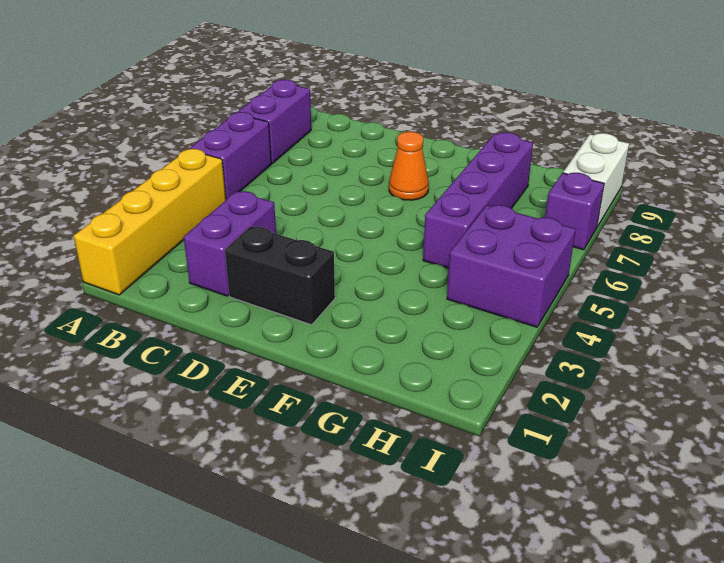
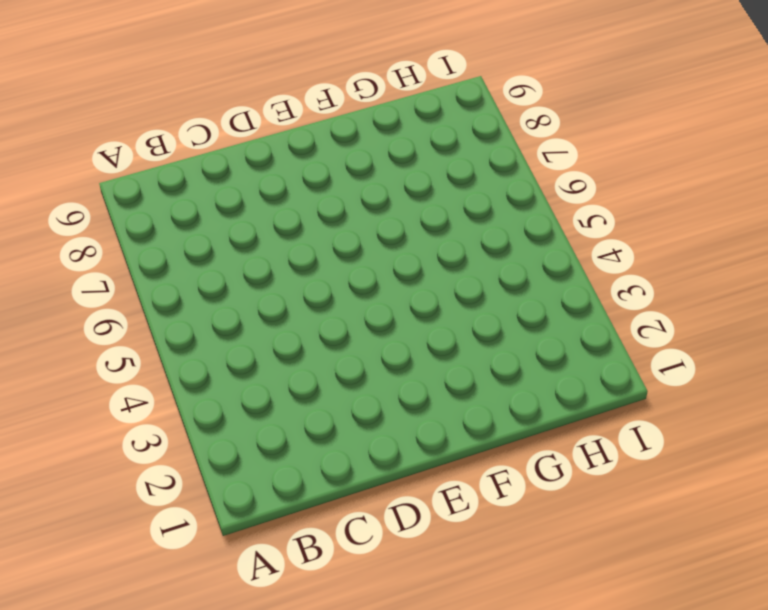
none -> yellow 1x4 brick [74,149,226,295]
none -> purple 1x2 brick [189,112,271,200]

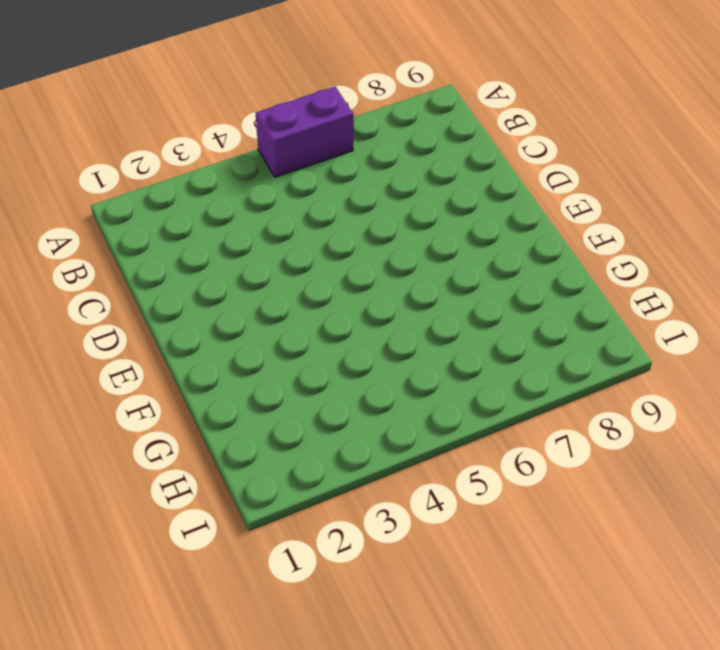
none -> yellow 1x4 brick [74,149,226,295]
none -> purple 1x2 brick [238,80,311,164]

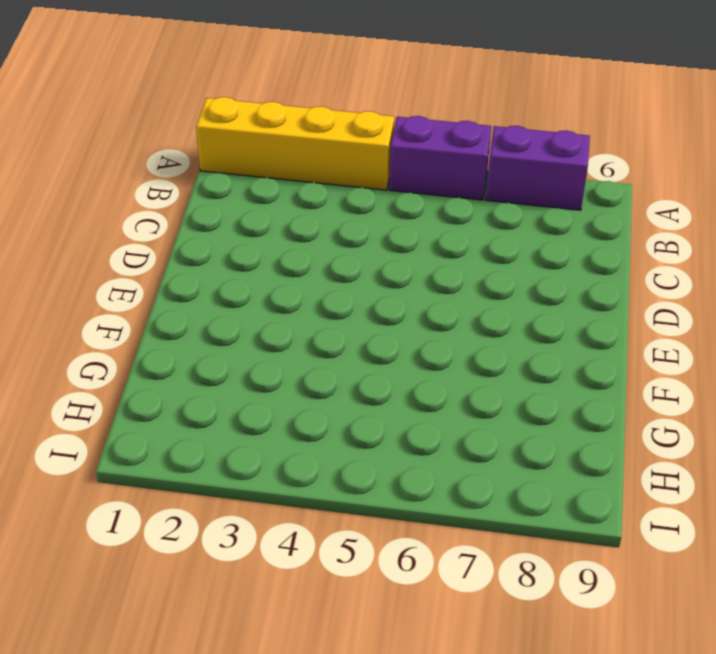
none -> purple 1x2 brick [184,191,276,296]
none -> black 1x2 brick [225,226,335,325]

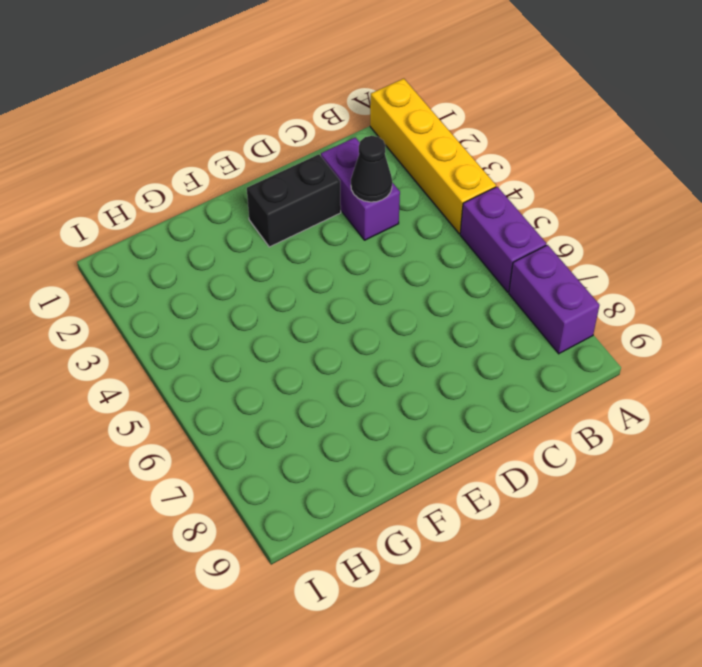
black 1x1 cone [351,136,392,202] -> none
none -> orange 1x1 cone [389,132,429,200]
none -> purple 1x4 brick [423,132,533,268]

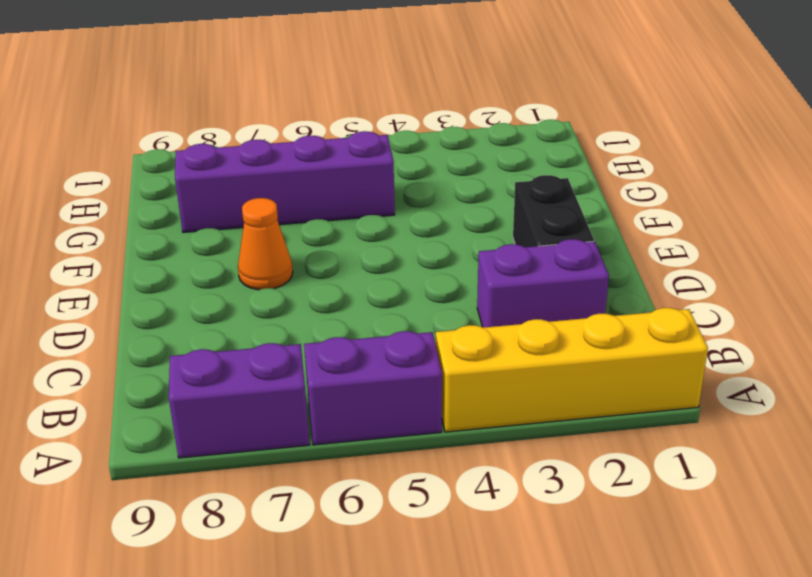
none -> purple 2x2 brick [447,205,576,327]
none -> purple 1x1 brick [545,173,604,250]

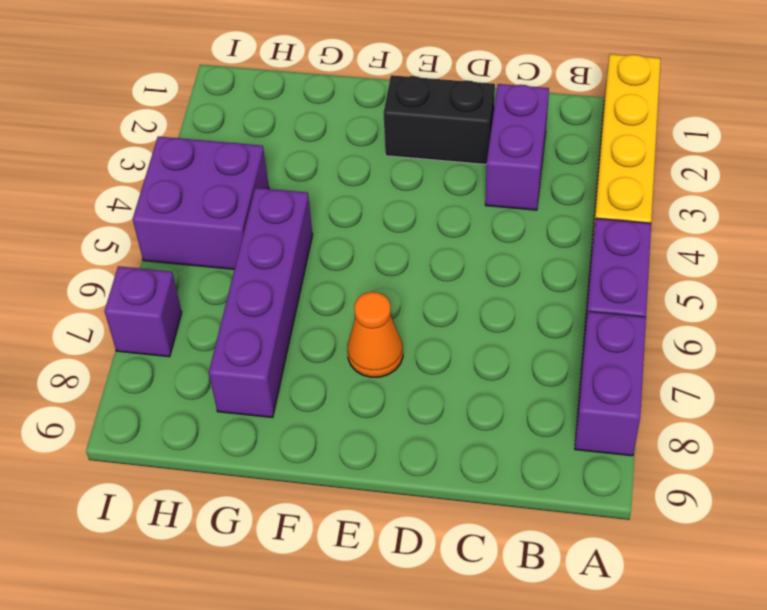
none -> white 1x2 brick [563,133,629,227]

